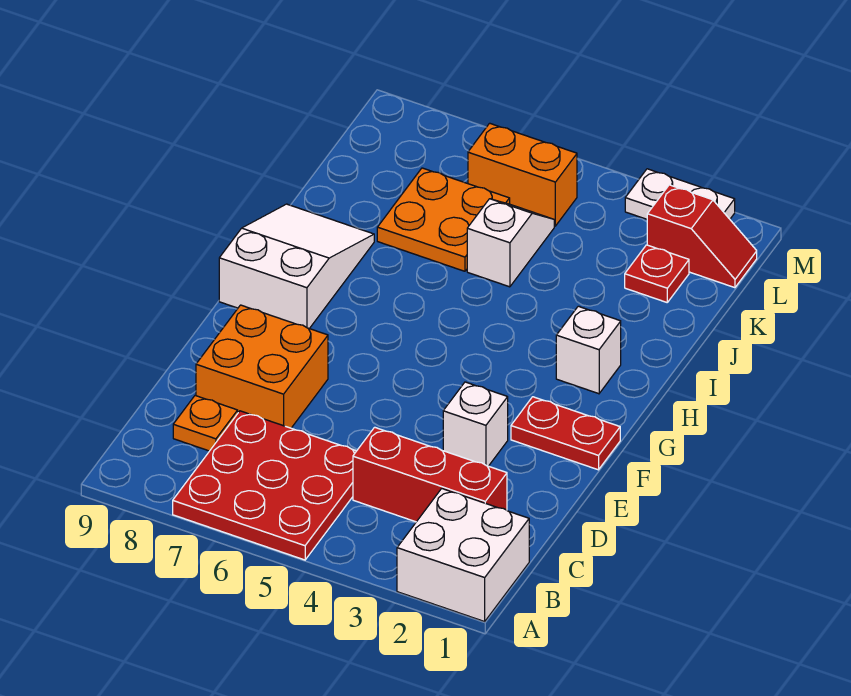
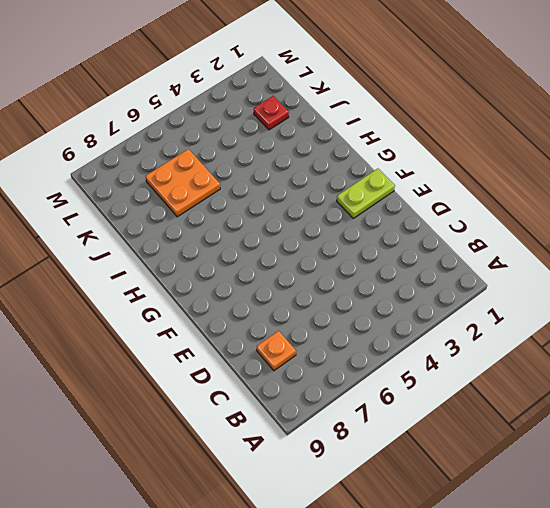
lime 1x2 plate [337,169,395,218] -> red 1x2 plate [511,397,620,470]
none -> white 2x2 brick [397,489,529,622]
none -> red 3x3 plate [173,411,356,560]
none -> red 1x3 brick [353,427,507,522]

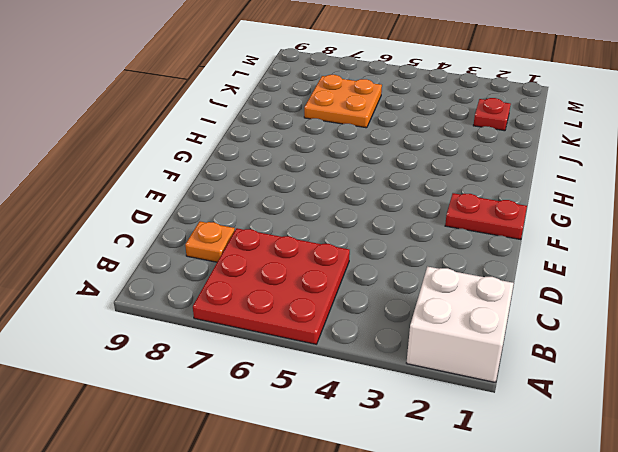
none -> red 1x3 brick [353,427,507,522]
none -> orange 2x2 brick [196,305,328,428]
none -> white 1x1 brick [443,382,508,466]

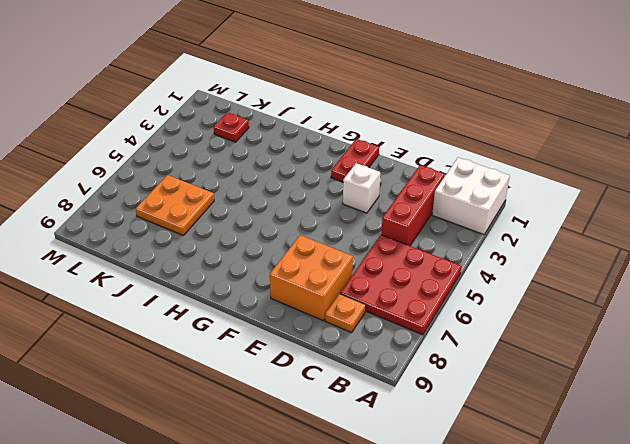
none -> white 2x3 slope [219,204,374,329]
none -> white 1x1 brick [556,306,621,394]
none -> white 1x2 slope [467,199,554,287]

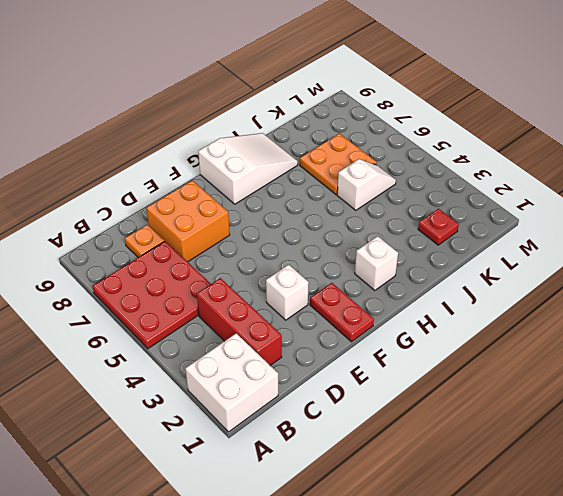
none -> red 1x2 slope [647,185,757,288]
none -> orange 1x2 brick [468,123,577,226]
none -> white 1x2 plate [625,169,735,219]

